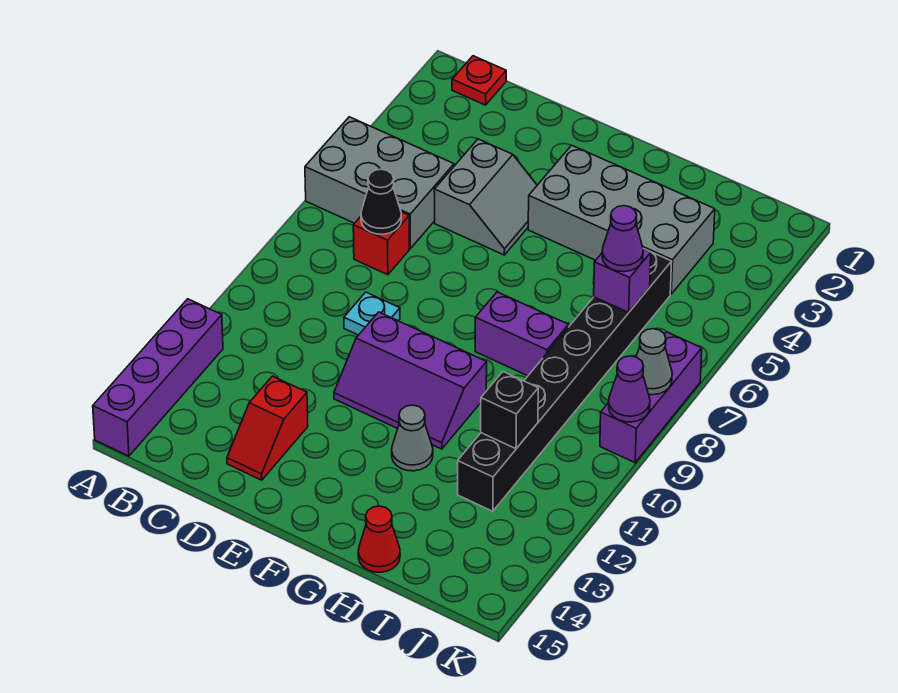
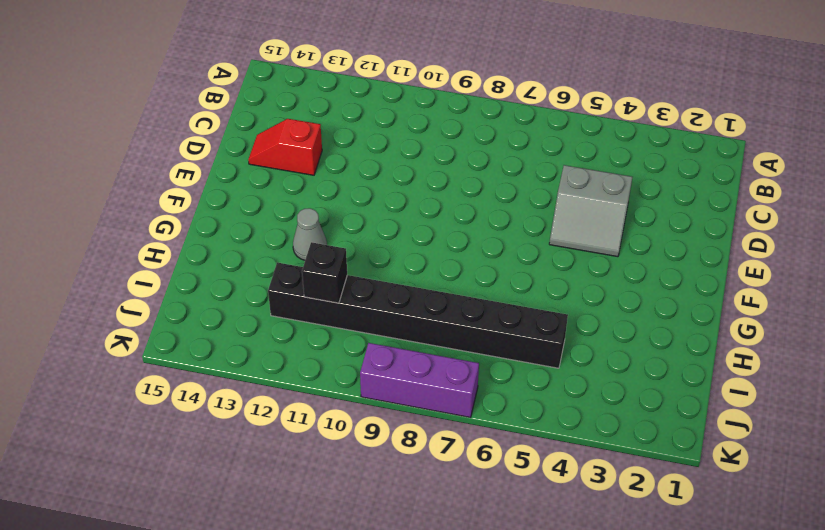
none -> grey 2x3 brick [305,117,454,248]
none -> purple 1x4 brick [93,299,223,456]
none -> red 1x1 plate [452,56,506,105]

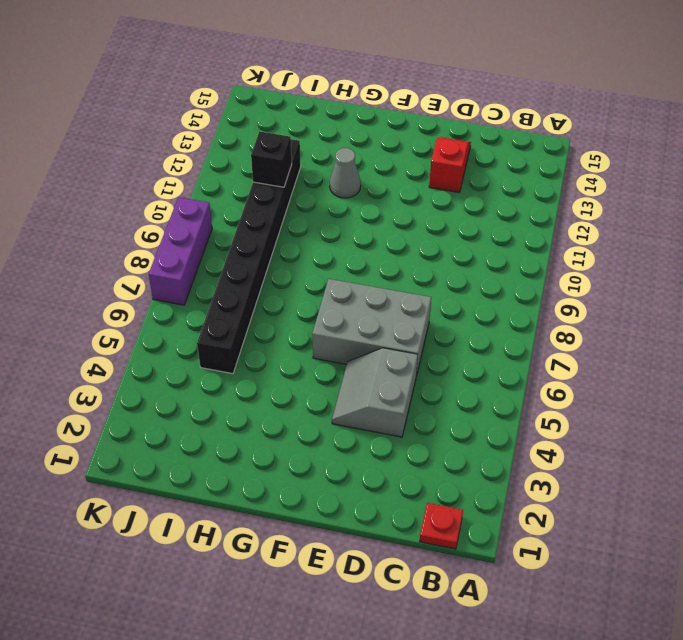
grey 2x3 brick [312,279,431,376] -> grey 2x3 brick moved to [305,117,454,248]
none -> purple 1x4 brick [93,299,223,456]
none -> red 1x1 brick [353,212,409,275]
none -> cyan 1x1 plate [344,292,400,335]

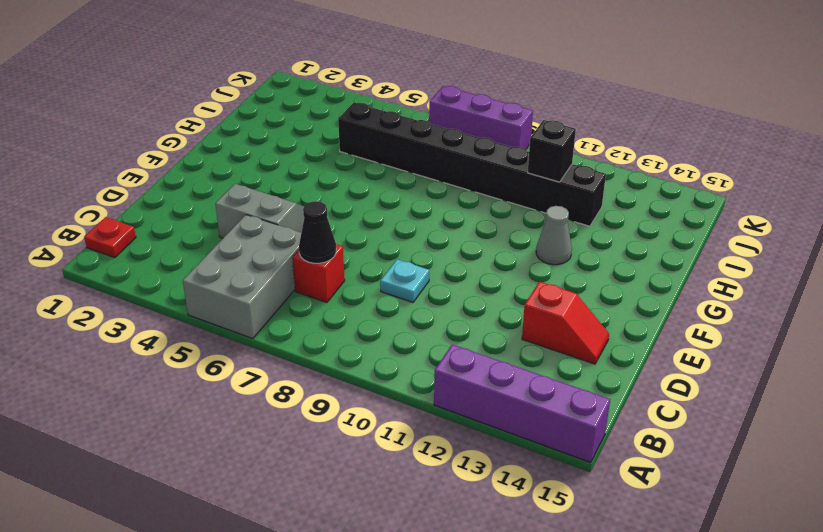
none -> purple 2x3 slope [334,312,487,449]
none -> grey 2x4 brick [528,145,715,294]
none -> purple 1x2 brick [475,292,569,376]

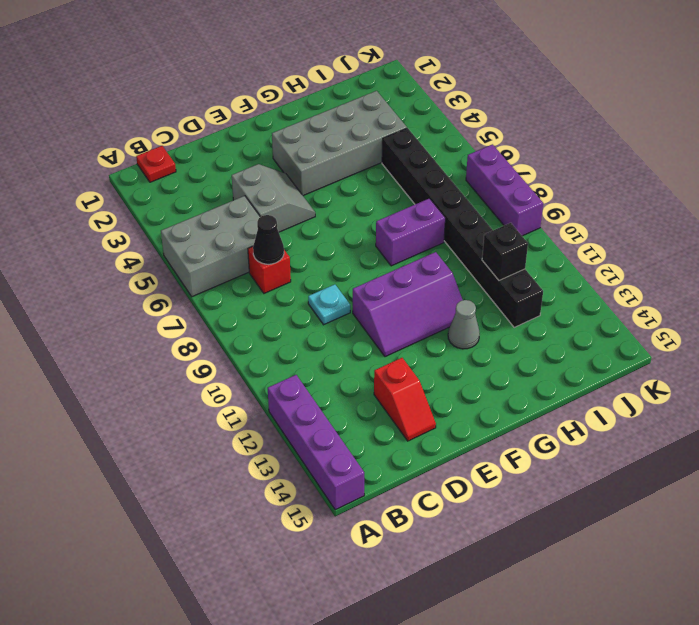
none -> red 1x1 cone [358,506,400,572]
none -> purple 1x1 brick [594,249,651,312]
none -> grey 1x1 cone [636,329,672,395]

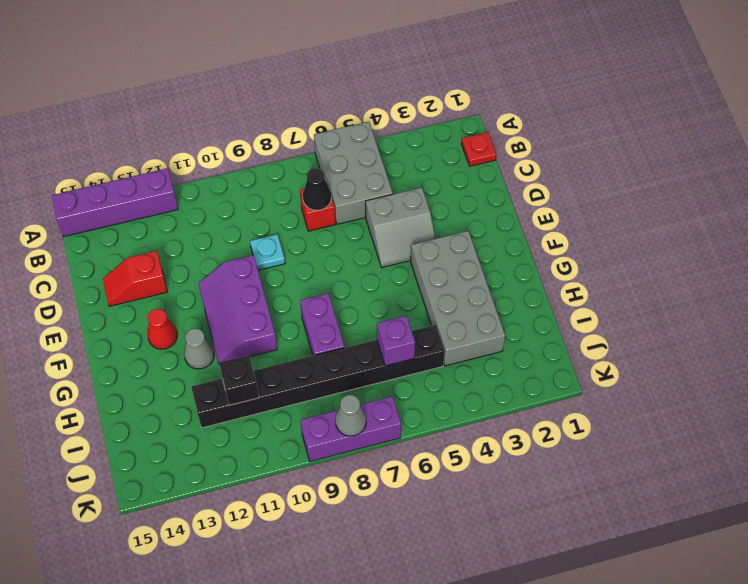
red 1x1 cone [147,309,177,349] -> red 1x1 cone moved to [358,506,400,572]
none -> purple 1x1 cone [609,356,650,422]
none -> purple 1x1 cone [602,206,643,272]

